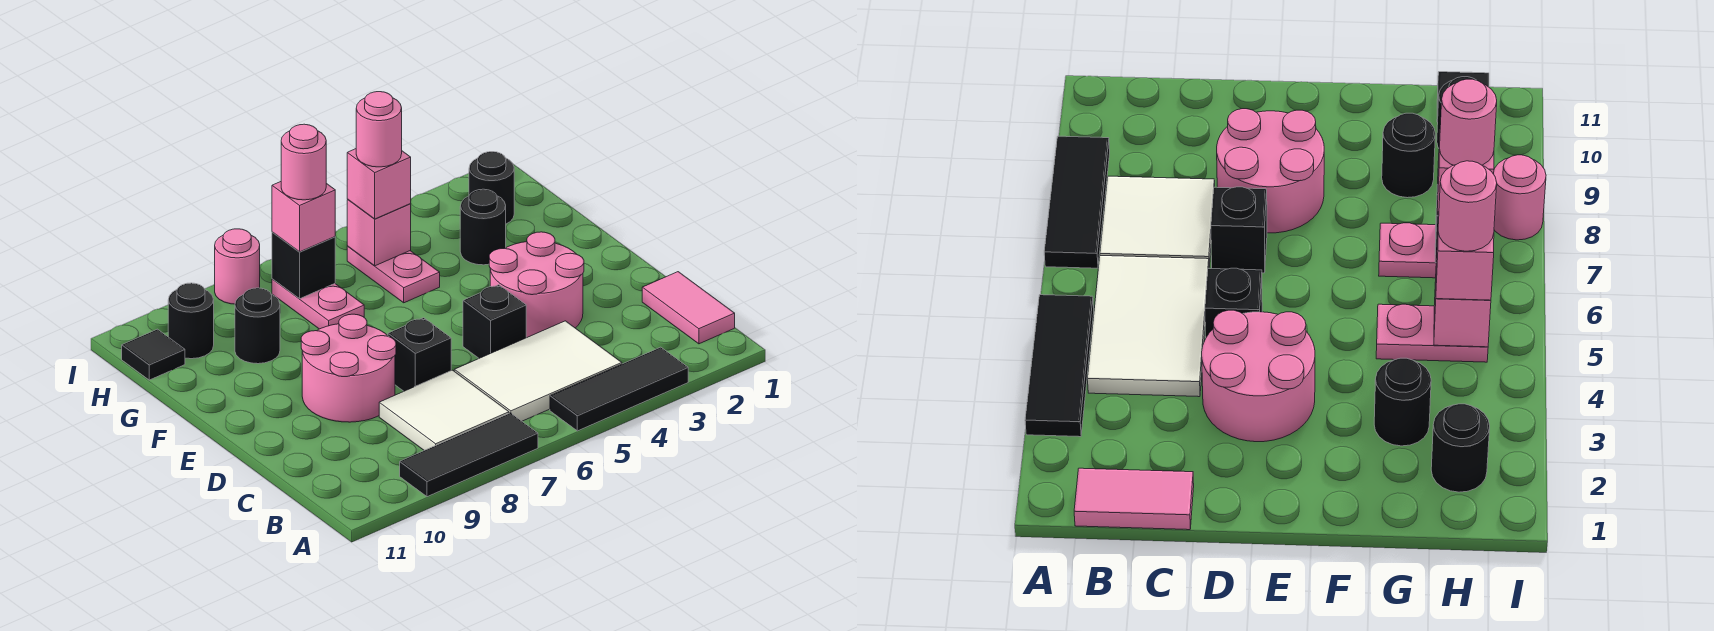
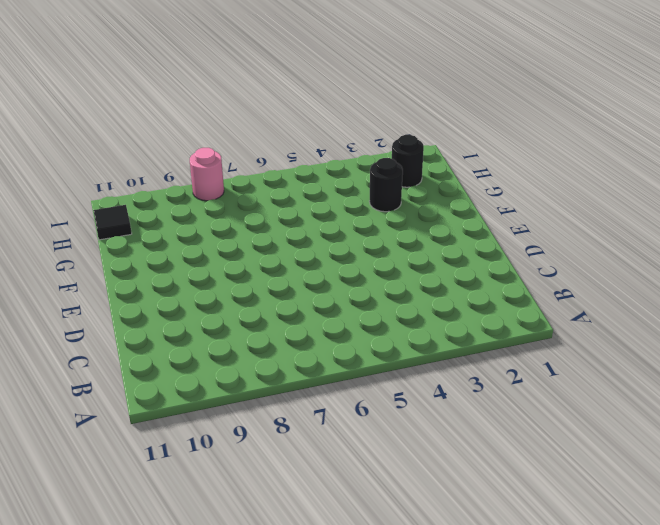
none -> black 1x3 tile [550,347,688,431]
none -> black 1x3 tile [400,413,538,497]
none -> pink 1x2 tile [642,272,735,344]

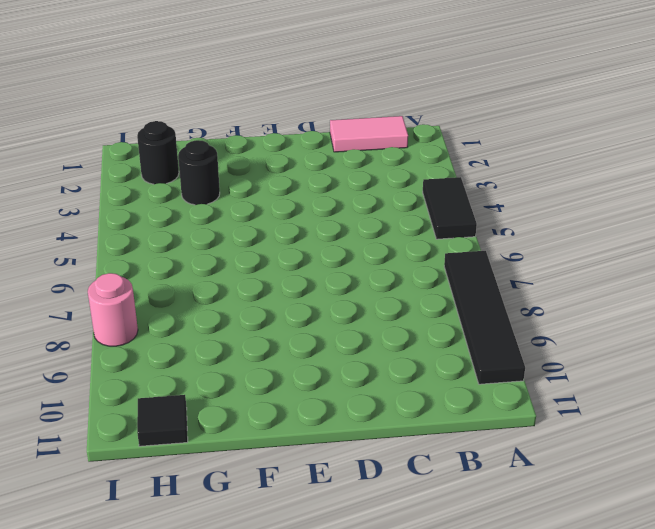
black 1x2 tile [423,177,477,239] -> black 1x3 tile [550,347,688,431]
black 1x4 tile [444,251,525,384] -> black 1x3 tile [400,413,538,497]
none -> white 2x3 tile [454,321,622,421]
none -> white 2x2 tile [379,370,509,450]
none -> pink 2x2 round brick [489,232,584,338]

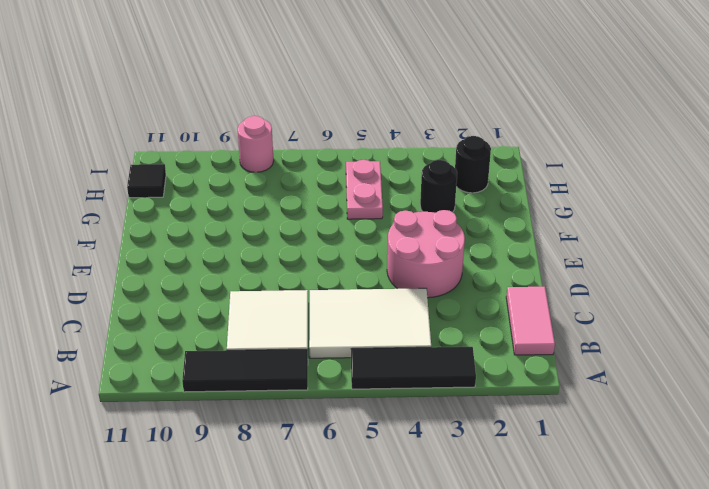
none -> black 1x1 brick [463,285,526,358]
none -> black 1x1 brick [388,318,451,391]
none -> pink 2x2 round brick [301,314,396,422]

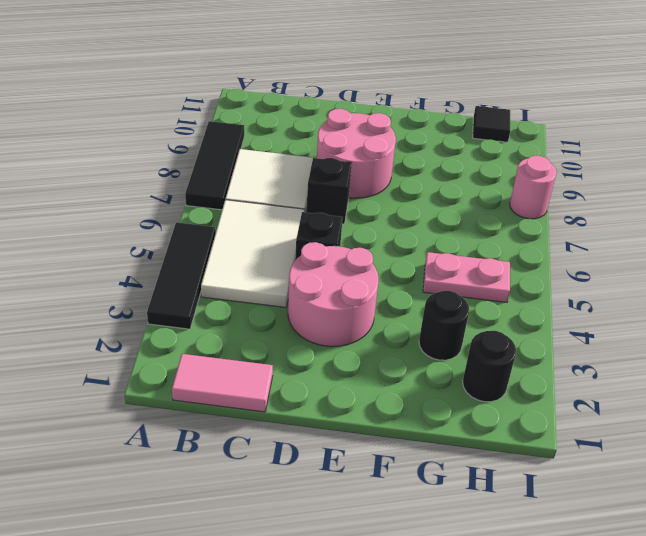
none -> pink 1x2 plate [272,279,364,329]
none -> black 1x1 round brick [235,288,280,364]
none -> black 1x1 round brick [168,283,214,359]

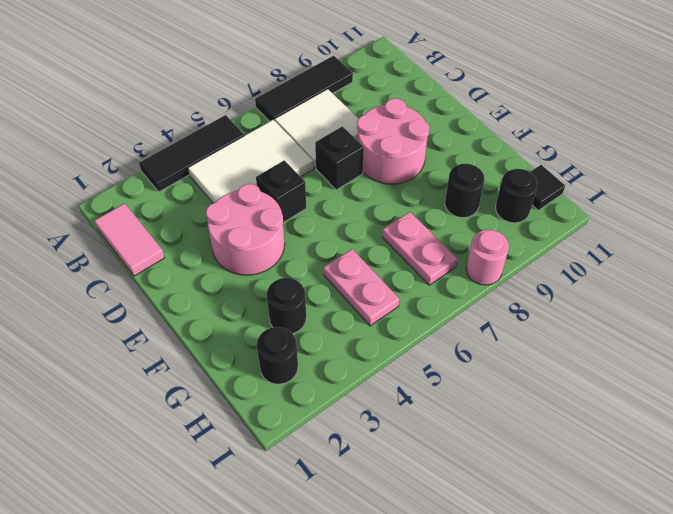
none -> pink 1x1 brick [347,200,411,266]
none -> black 1x1 brick [272,232,335,299]
none -> pink 1x1 brick [347,149,411,219]

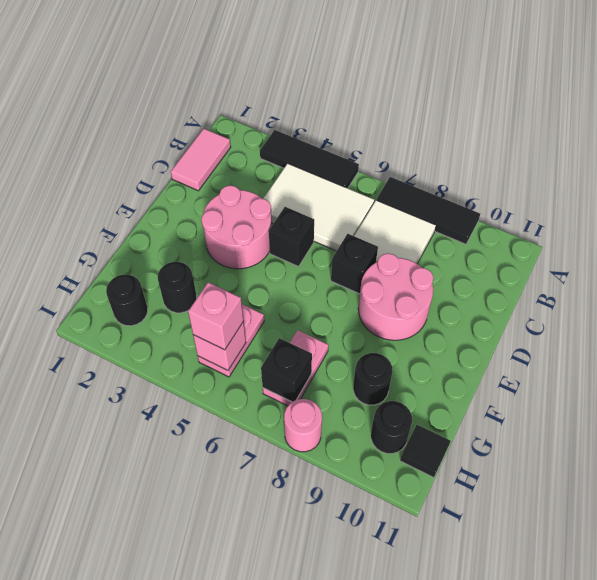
none -> pink 1x1 brick [272,182,335,252]
none -> pink 1x1 round brick [356,92,402,167]
none -> pink 1x1 round brick [281,124,326,200]

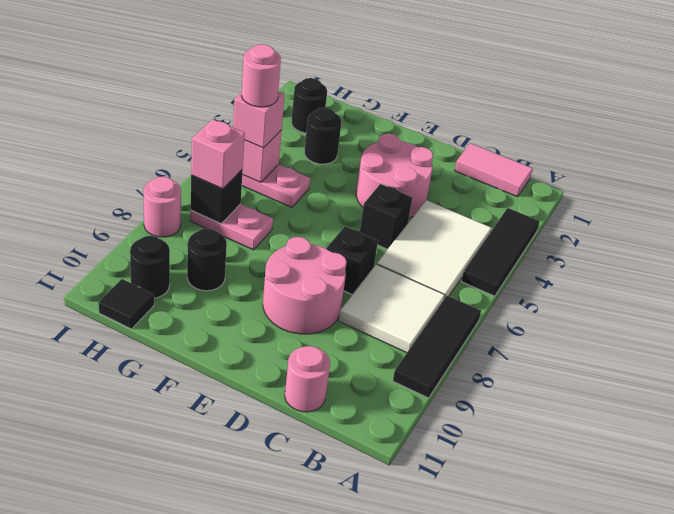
pink 1x1 round brick [285,346,330,412] -> pink 1x1 round brick moved to [281,124,326,200]

